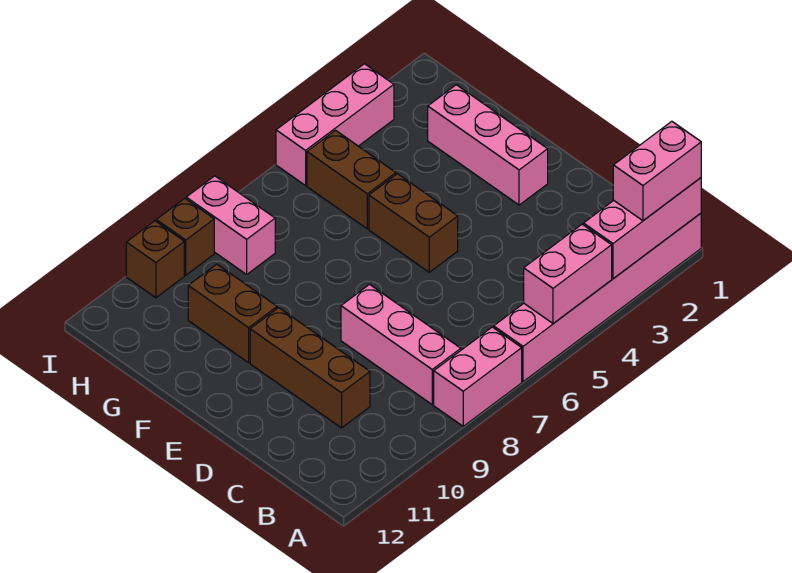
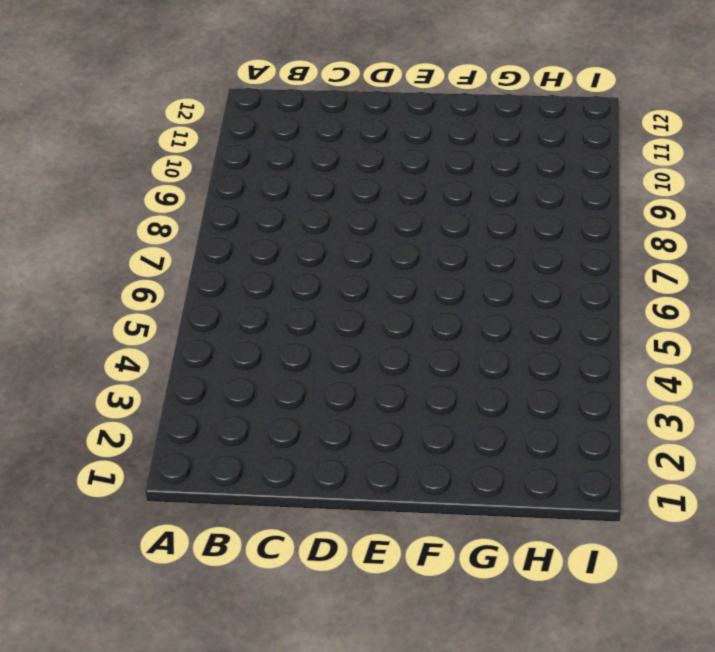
none -> pink 1x6 brick [494,213,701,382]
none -> pink 1x2 brick [434,327,522,426]
none -> pink 1x3 brick [341,285,461,405]

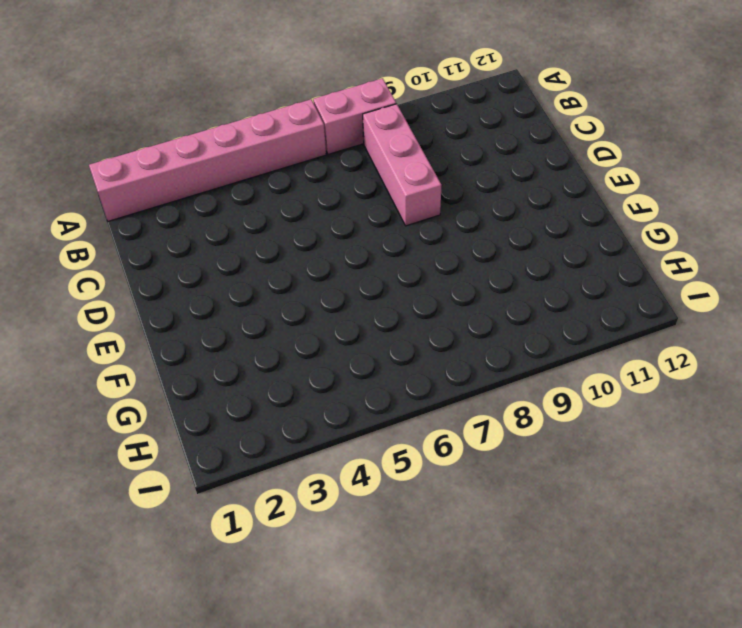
none -> brown 1x3 brick [250,308,370,428]
none -> pink 1x3 brick [428,85,548,205]
none -> brown 1x2 brick [369,174,458,272]

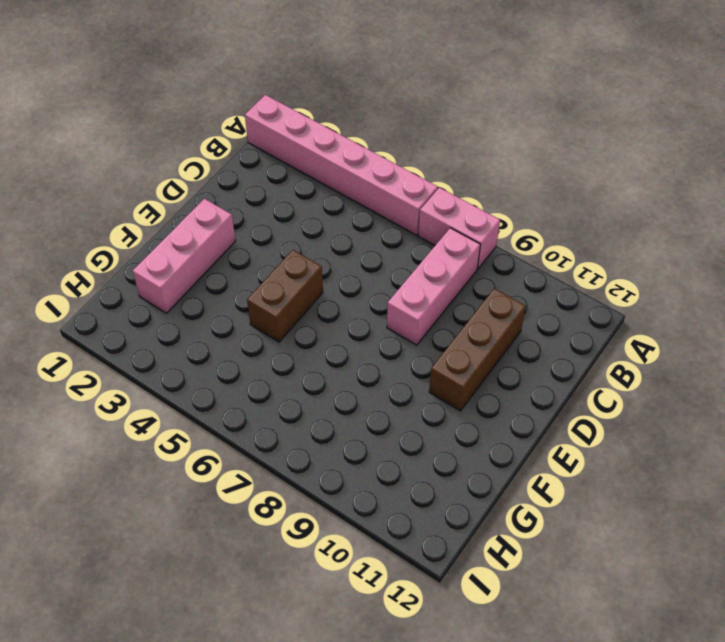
none -> brown 1x2 brick [188,264,277,363]
none -> brown 1x2 brick [307,130,396,229]
none -> pink 1x2 brick [186,176,275,274]

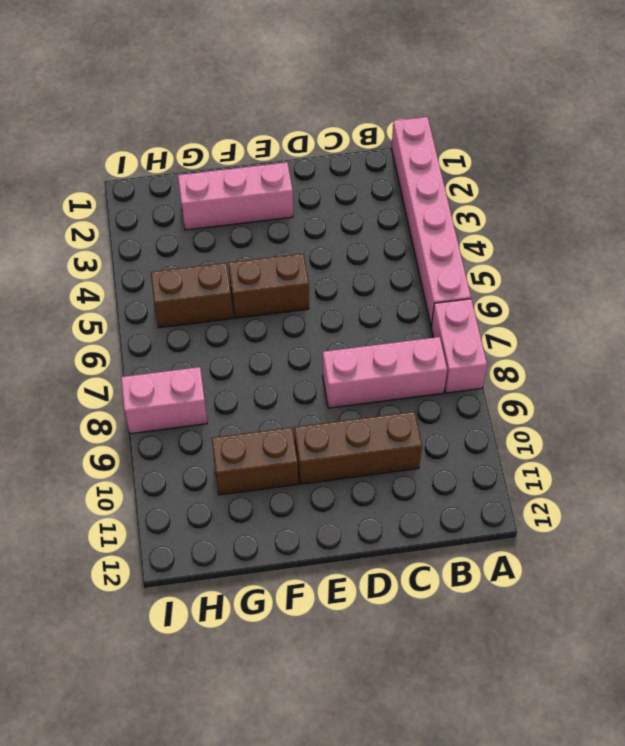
none -> pink 1x3 brick [276,64,394,185]
none -> brown 1x1 brick [156,198,214,275]
none -> brown 1x1 brick [126,221,184,298]

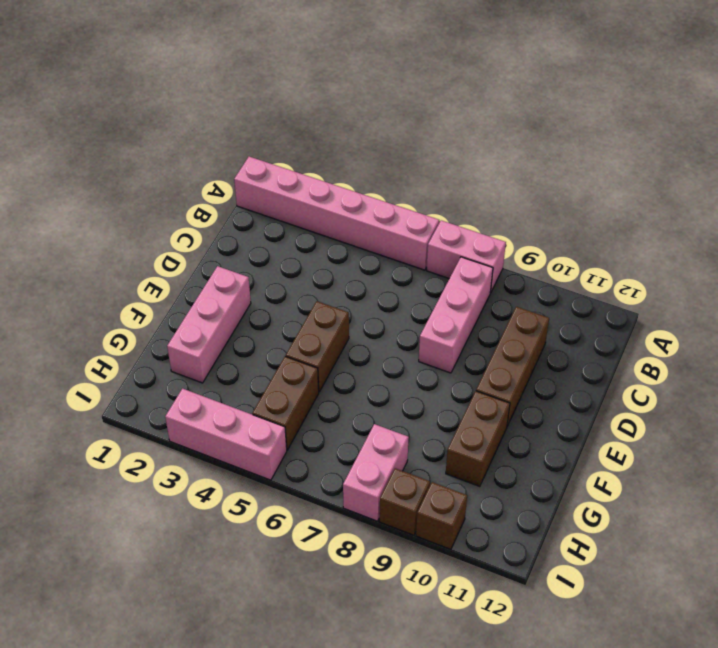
none -> pink 1x3 brick [584,178,701,279]
none -> pink 1x2 brick [524,224,612,324]
none -> pink 1x2 brick [613,121,701,221]

